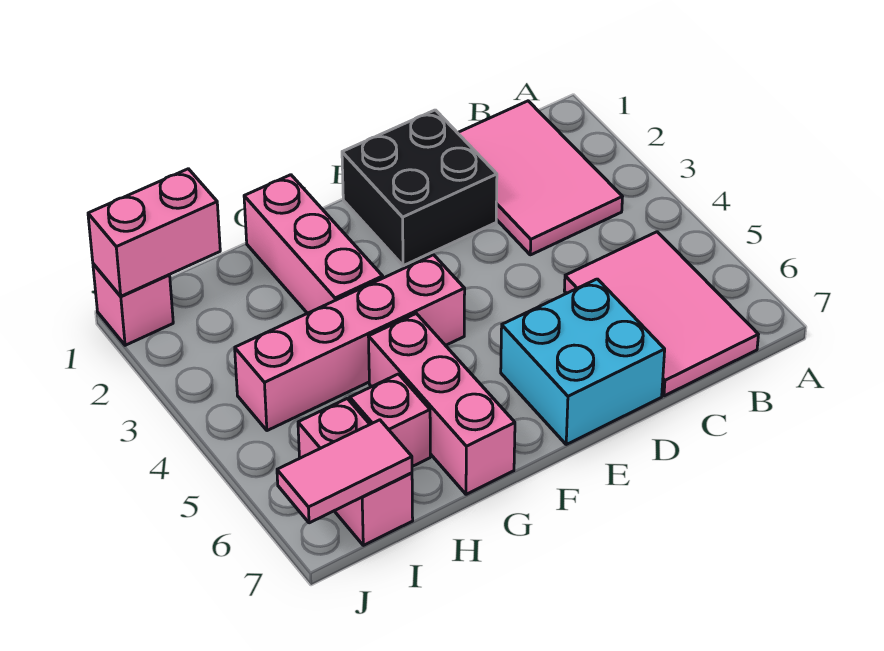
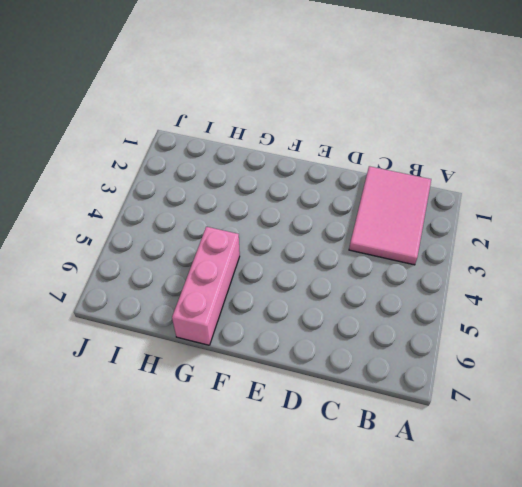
none -> pink 2x3 tile [564,232,758,396]
none -> black 2x2 brick [342,110,497,266]
none -> cyan 2x2 brick [501,279,665,444]

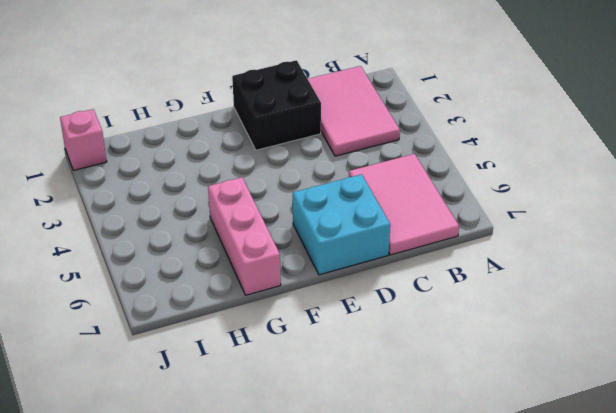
none -> pink 1x4 brick [235,255,465,431]
none -> pink 1x3 brick [244,175,383,313]
none -> pink 1x1 brick [350,374,430,466]

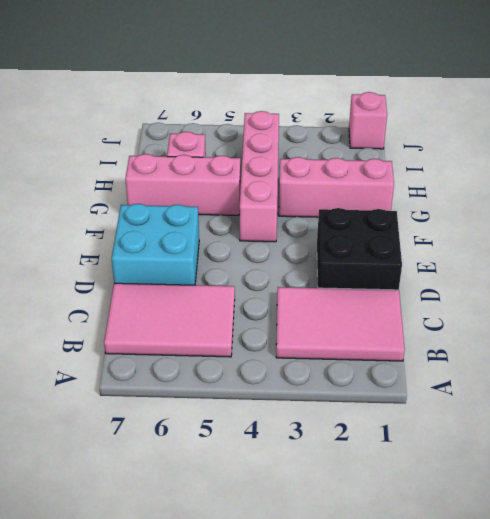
none -> pink 1x2 brick [298,399,413,545]
none -> pink 1x2 brick [88,169,220,296]
none -> pink 1x2 tile [277,420,412,523]

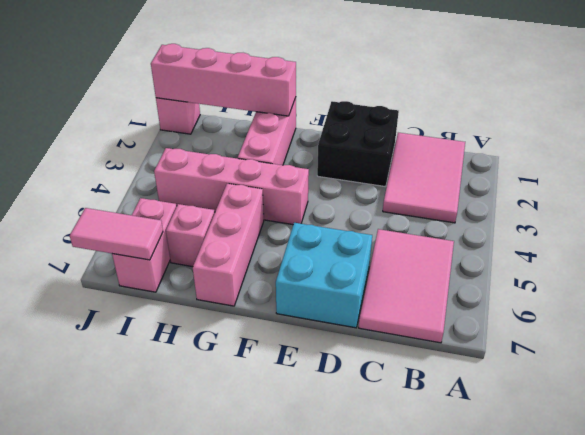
pink 1x4 brick [151,44,296,116] -> pink 1x2 brick [88,169,220,296]

